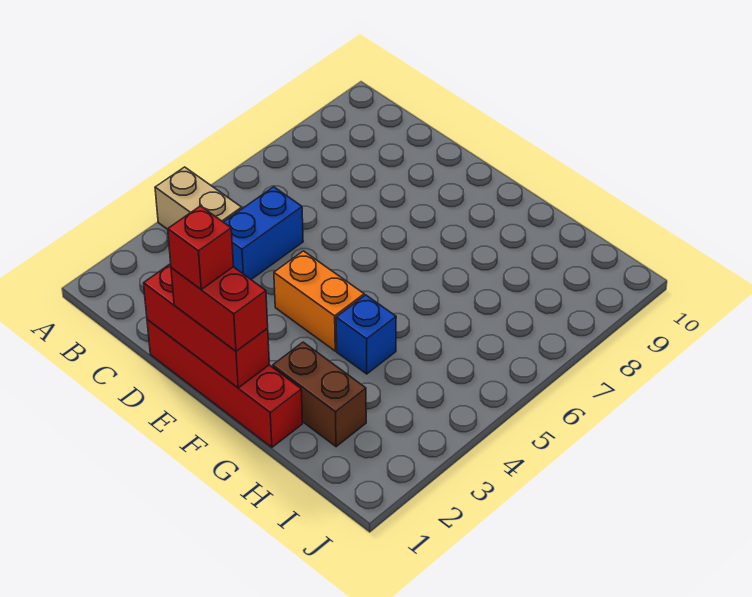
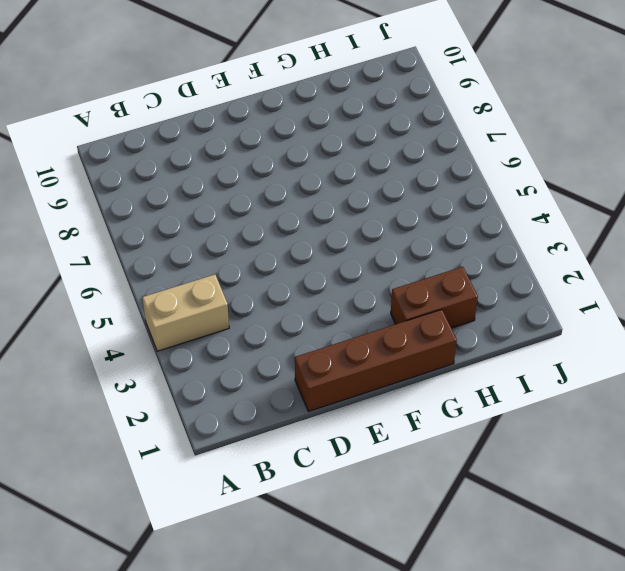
brown 1x4 brick [295,310,457,412] -> red 1x4 brick [147,320,303,447]
none -> blue 1x2 brick [224,187,303,279]
none -> orange 1x2 brick [274,251,364,351]

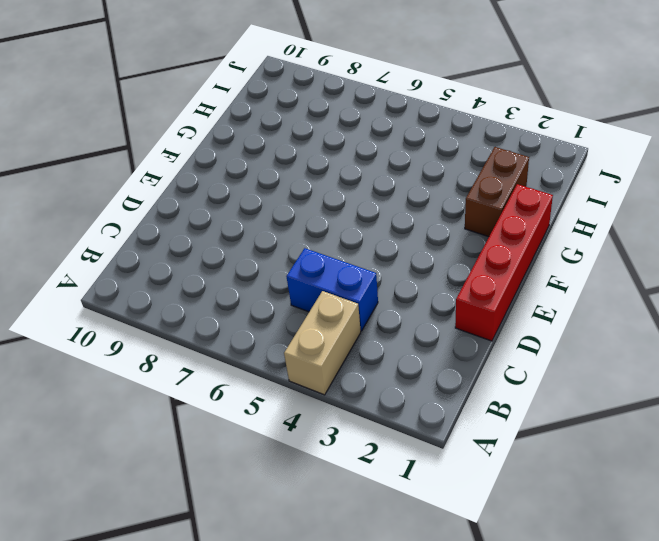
none -> orange 1x2 brick [274,251,364,351]
none -> blue 1x1 brick [336,295,396,374]

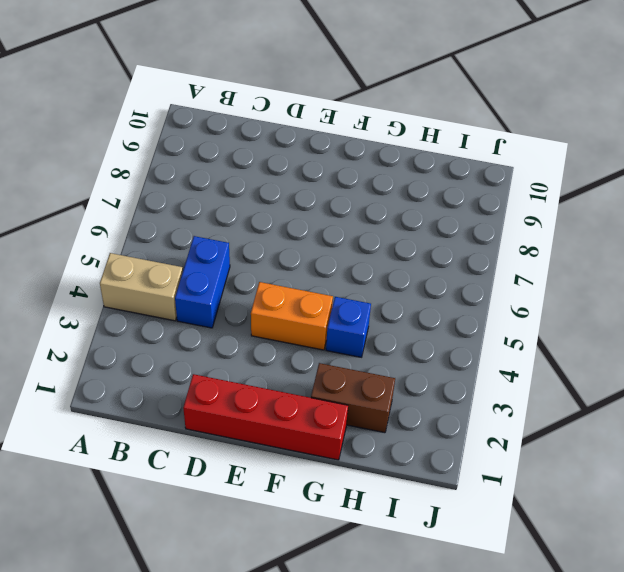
none -> red 1x3 brick [144,264,269,388]
none -> red 1x2 brick [171,267,268,351]

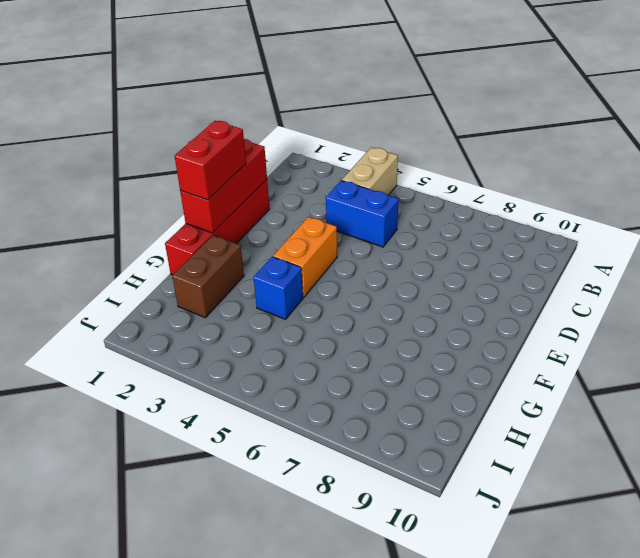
none -> red 1x1 brick [168,206,234,289]

